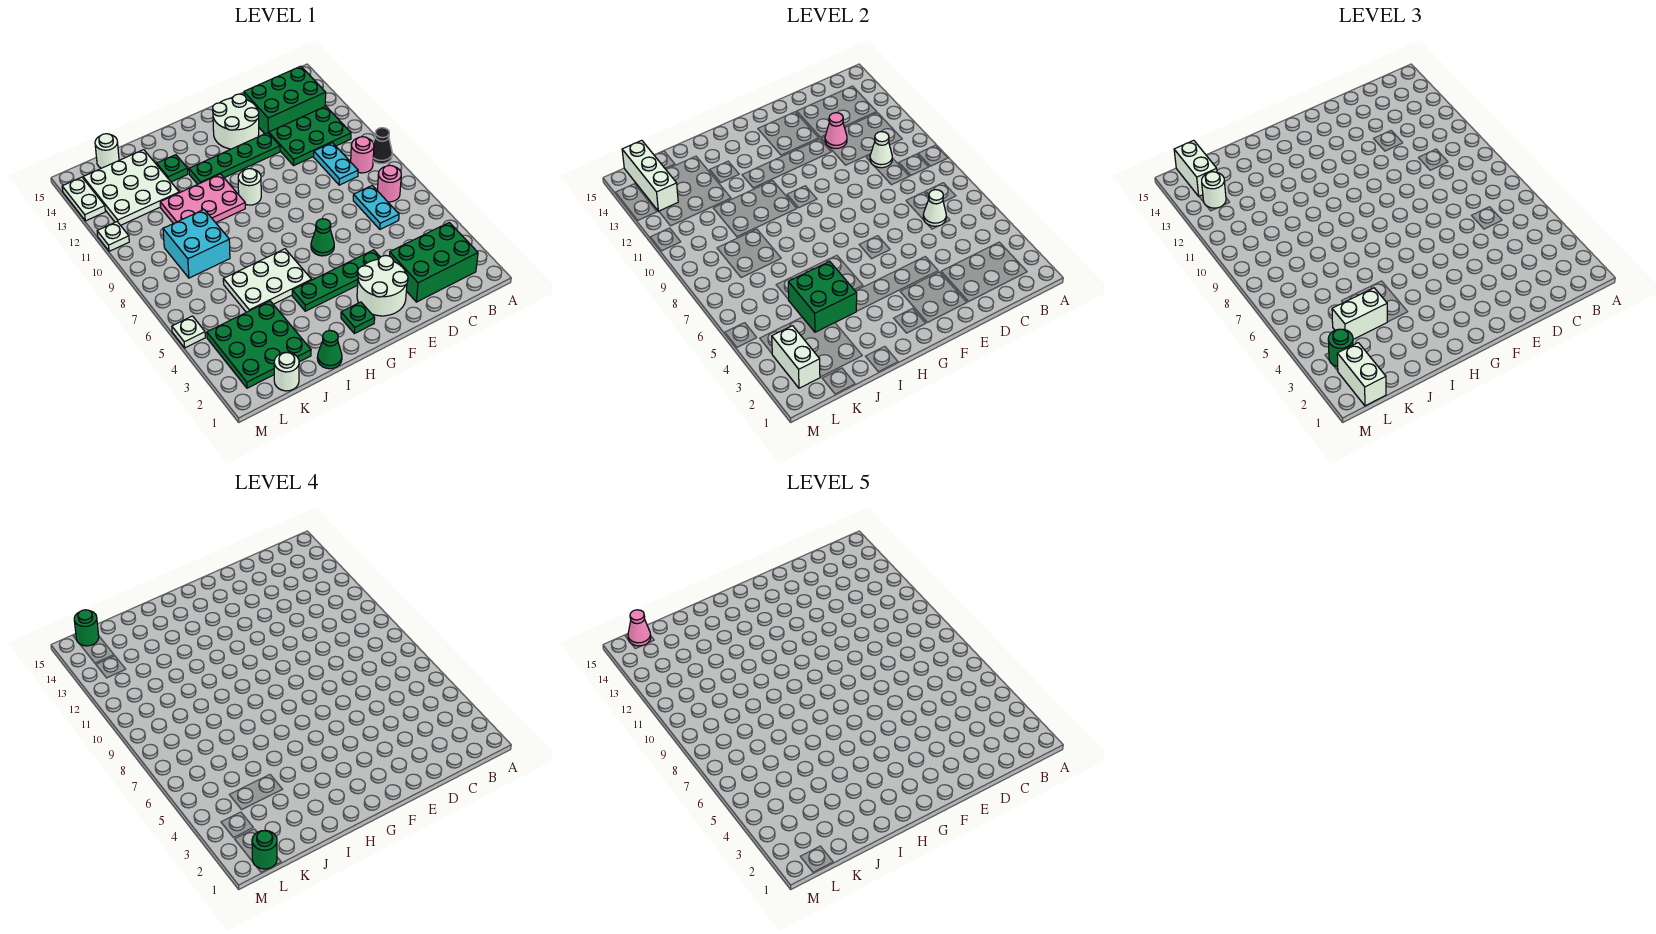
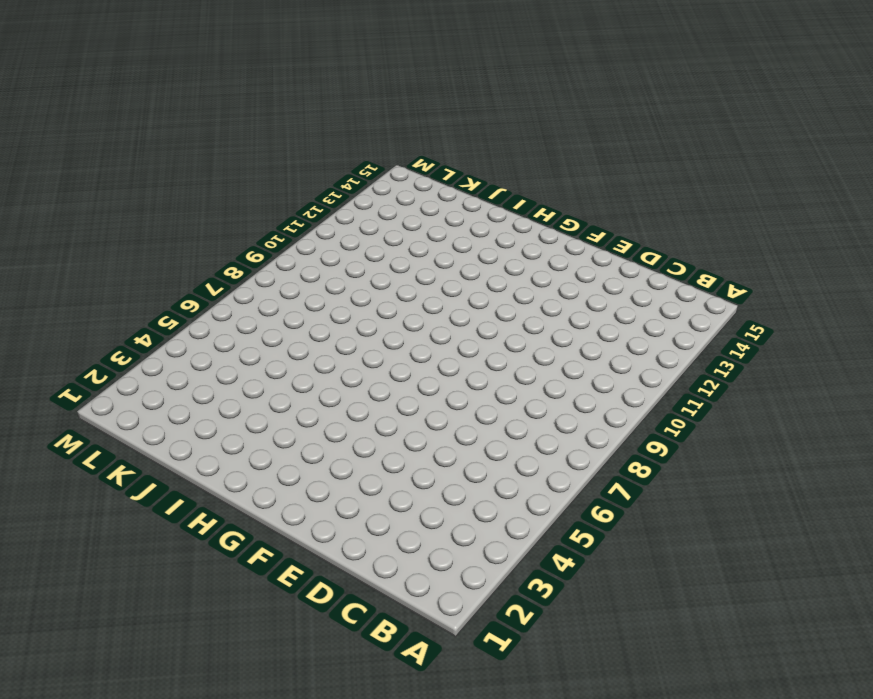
none -> black 1x1 cone [373,128,392,164]
none -> green 2x3 brick [389,223,478,302]
none -> pink 1x1 round brick [377,165,401,202]
none -> pink 1x1 round brick [351,137,374,173]

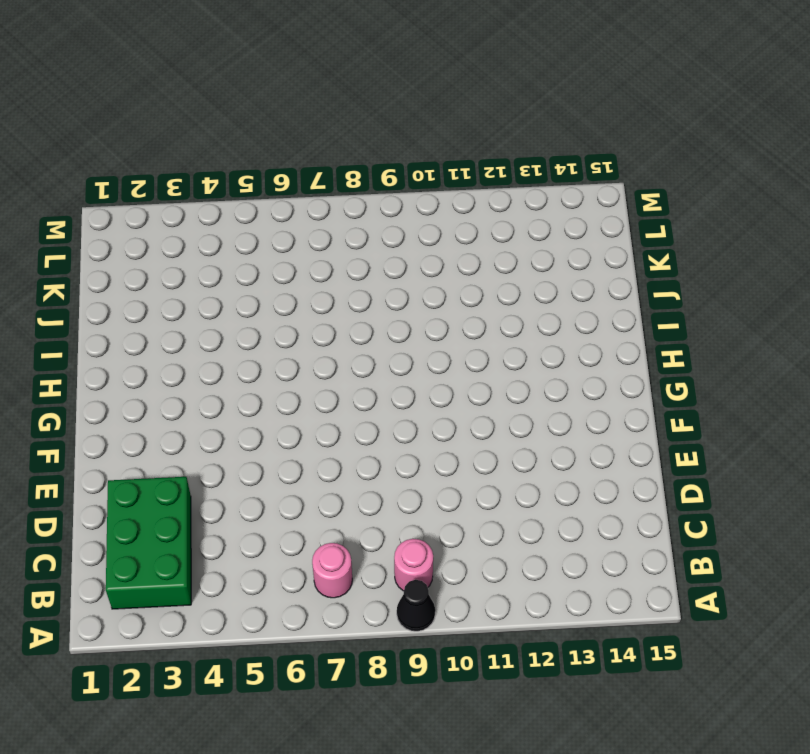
none -> green 2x3 plate [269,106,351,165]
none -> green 2x3 brick [244,66,326,134]
none -> cyan 1x2 plate [353,186,399,229]
none -> cyan 1x2 plate [314,143,358,185]

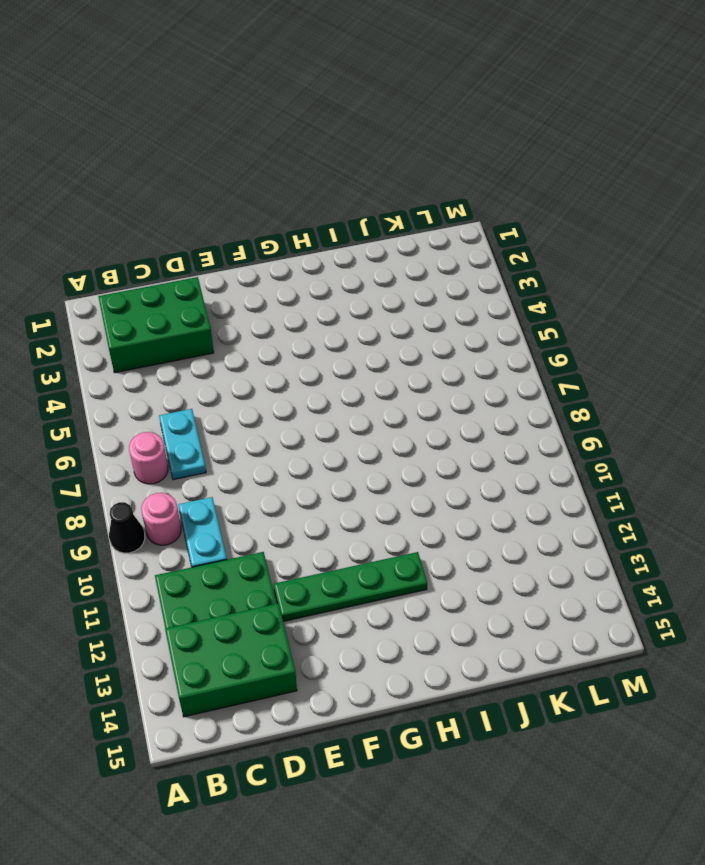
none -> white 2x2 round brick [357,256,408,316]
none -> green 1x4 plate [292,250,380,311]
none -> white 2x2 round brick [213,94,259,149]
none -> green 1x1 cone [311,219,334,256]

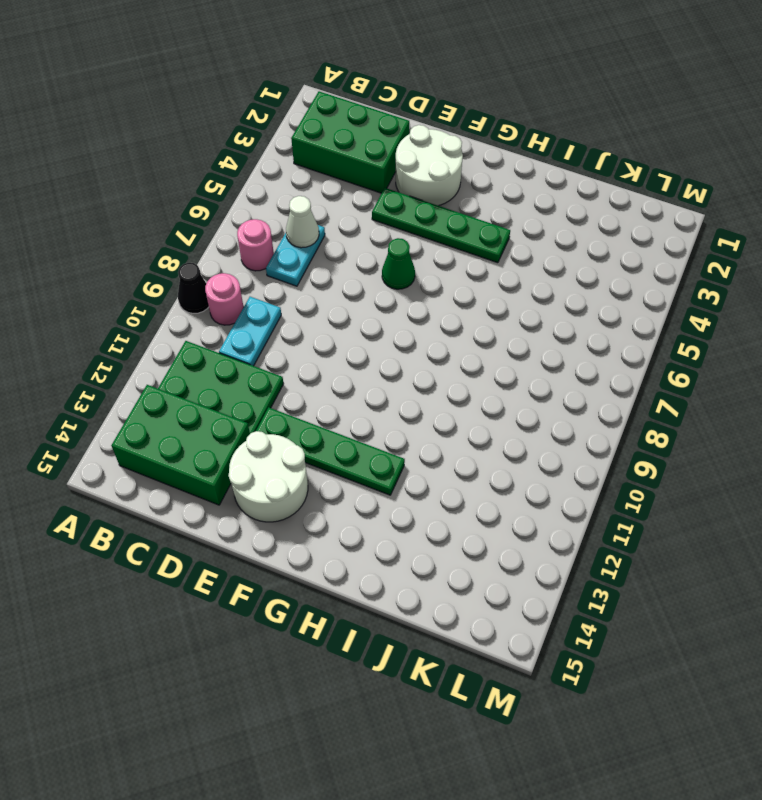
none -> green 1x1 plate [341,302,375,334]
none -> white 1x1 round brick [238,169,261,205]
none -> white 2x3 plate [223,249,312,312]
none -> pink 2x3 plate [160,174,245,224]

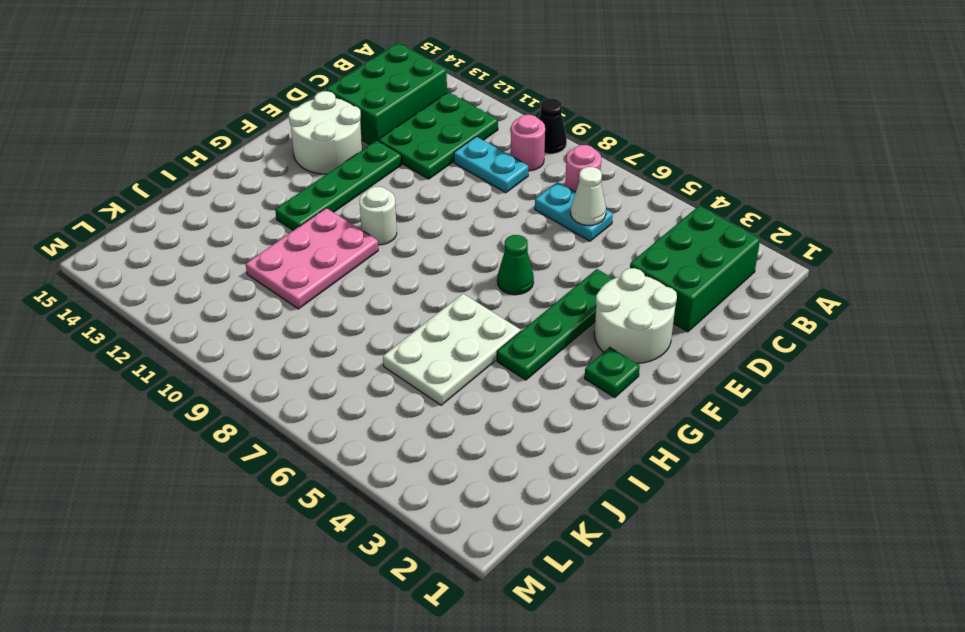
none -> green 1x1 cone [317,331,342,369]
none -> green 1x1 plate [157,155,188,182]
none -> green 3x3 plate [207,301,311,388]
none -> cyan 2x2 brick [163,209,230,278]

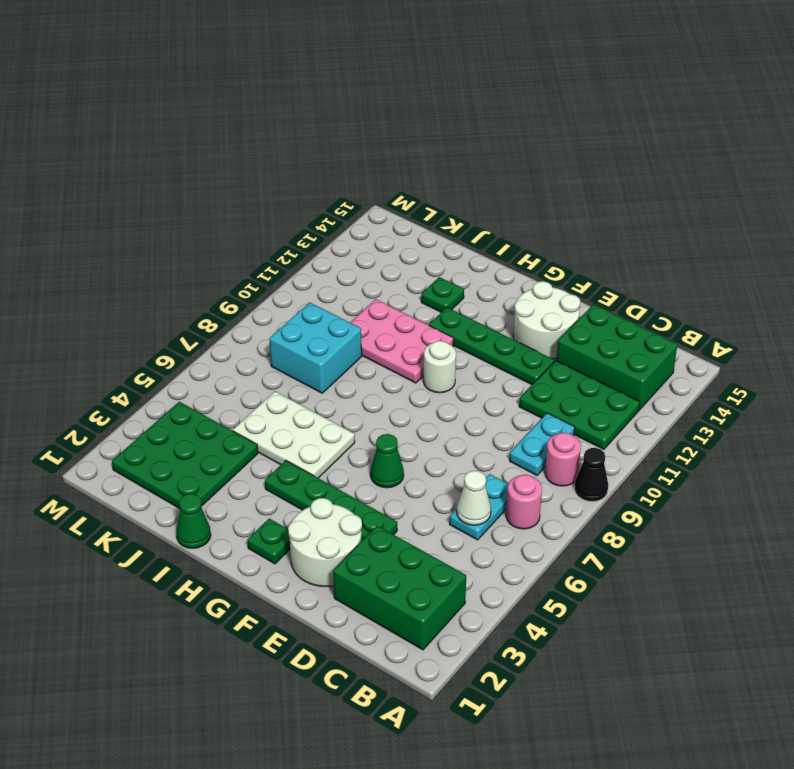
none -> white 3x3 plate [83,150,179,225]
none -> white 1x1 round brick [274,352,299,391]
none -> white 1x1 round brick [95,134,119,168]
none -> white 1x1 plate [172,316,205,348]

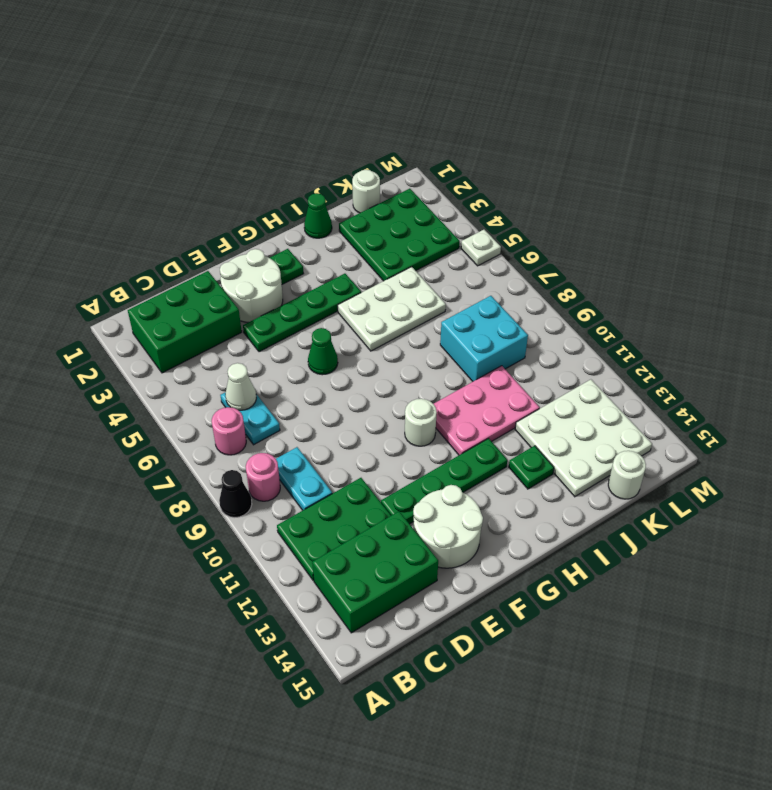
none -> white 1x1 plate [97,222,129,251]
none -> white 1x2 plate [62,177,105,221]
none -> white 1x1 cone [870,132,892,168]
none -> pink 1x1 cone [825,113,847,148]

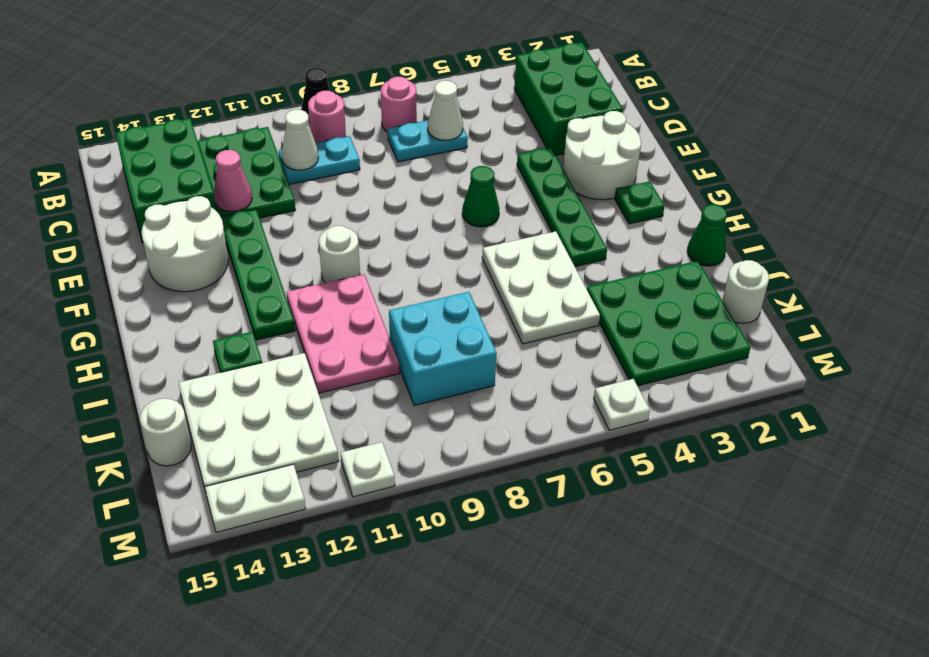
none -> green 2x2 brick [788,261,857,332]
none -> white 1x2 brick [772,326,820,388]
none -> white 1x3 brick [622,140,678,211]
none -> white 1x2 brick [1332,288,1387,339]

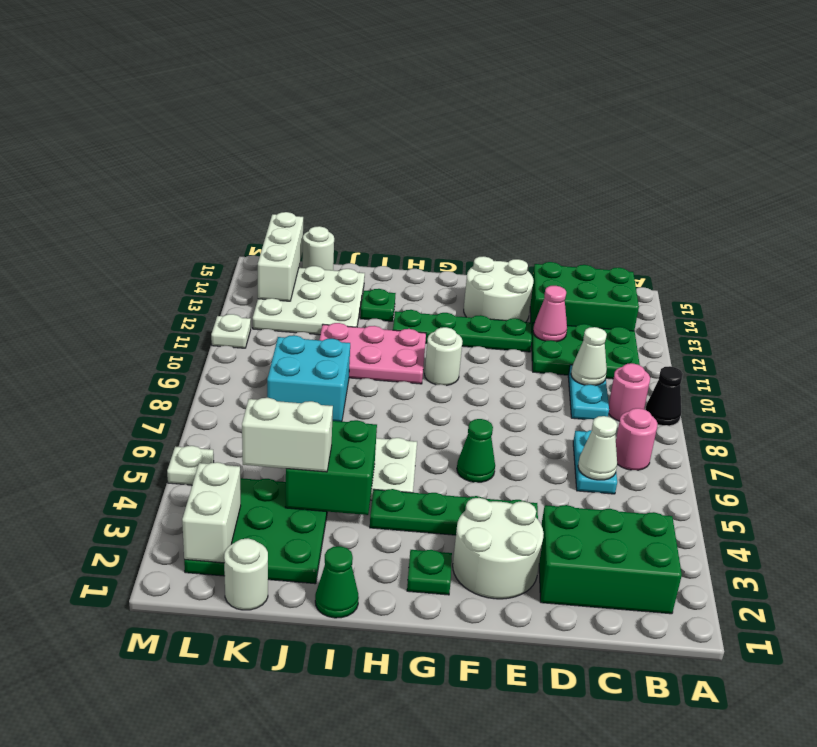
none -> white 1x2 plate [62,177,105,221]
none -> white 1x2 brick [1337,343,1386,406]
none -> green 1x1 round brick [1328,329,1353,367]
none -> white 1x1 round brick [1202,172,1226,208]

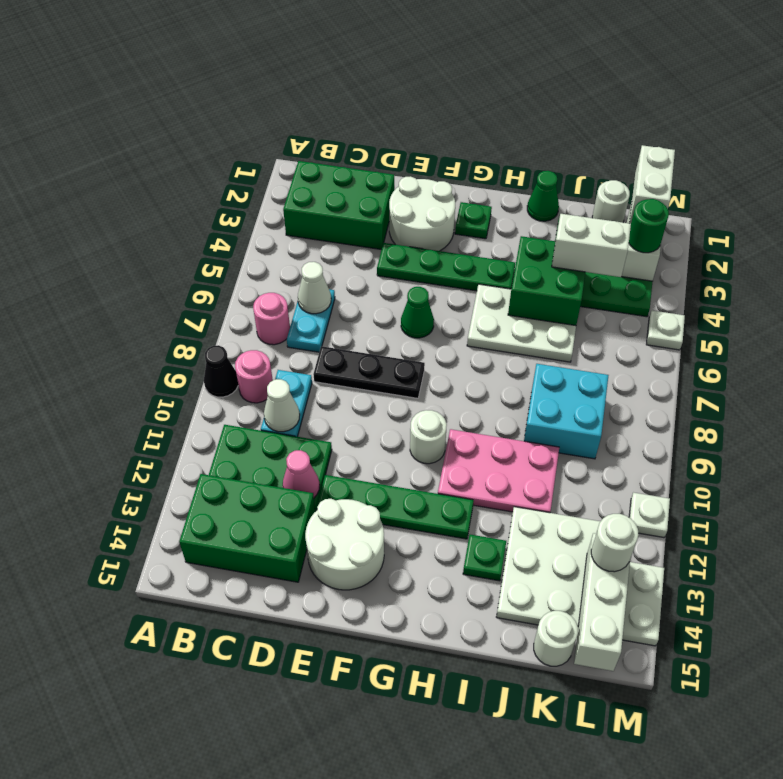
black 1x3 plate [313,346,425,398] -> none
none -> white 1x2 brick [1174,140,1217,196]
none -> green 1x1 round brick [252,830,277,869]
none -> green 1x1 round brick [74,610,99,646]
none -> pink 1x1 cone [628,610,651,646]

